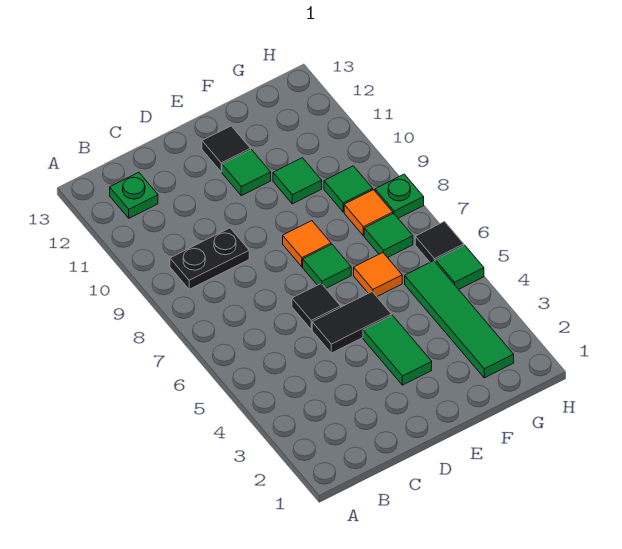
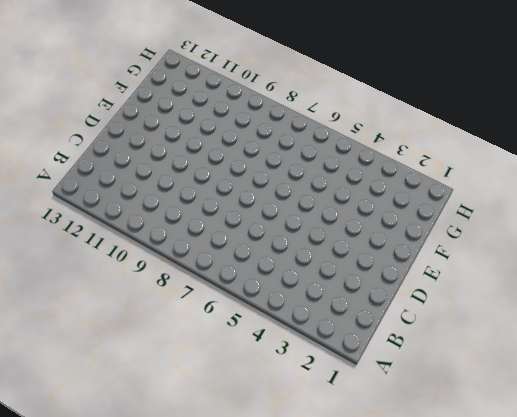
none -> black 1x2 plate [170,228,249,289]
none -> green 1x1 plate [110,172,158,218]
none -> black 1x2 tile [312,292,391,353]

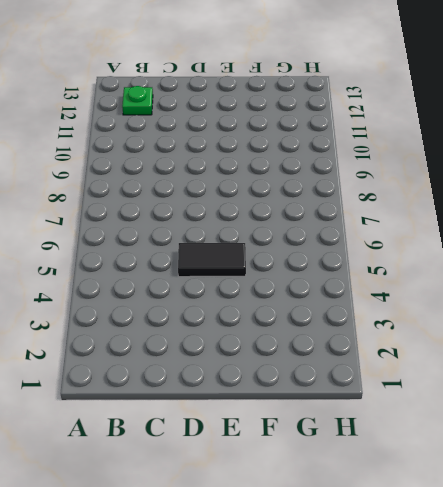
none -> black 1x2 plate [170,228,249,289]
none -> black 1x1 tile [292,284,341,329]
none -> green 1x2 tile [363,315,432,385]

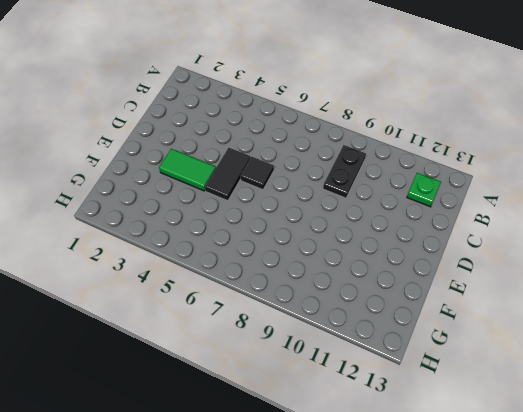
none -> green 1x1 tile [303,244,351,288]
none -> orange 1x1 tile [283,221,331,267]
none -> green 1x1 tile [222,150,271,196]

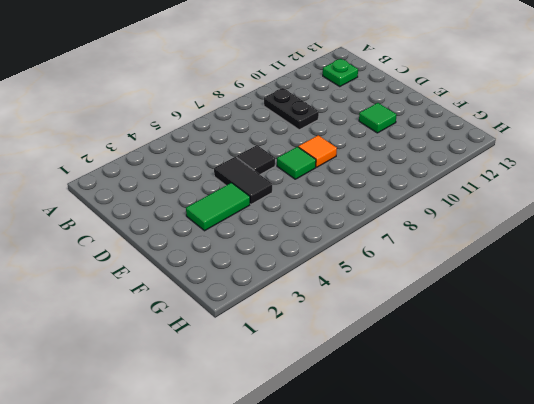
none -> black 1x1 tile [202,126,251,172]
none -> orange 1x1 tile [354,253,402,296]
none -> green 1x1 tile [273,158,322,204]

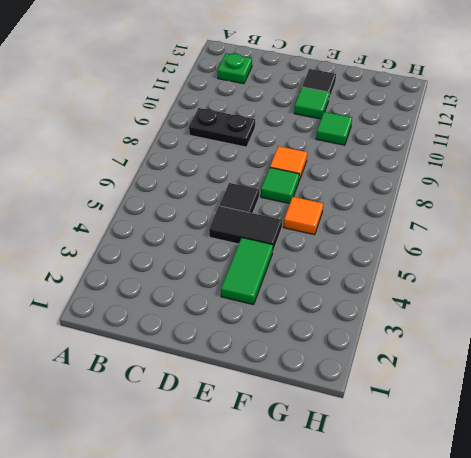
none -> green 1x4 tile [405,261,514,378]
none -> green 1x1 tile [364,213,413,258]
none -> orange 1x1 tile [344,190,393,236]

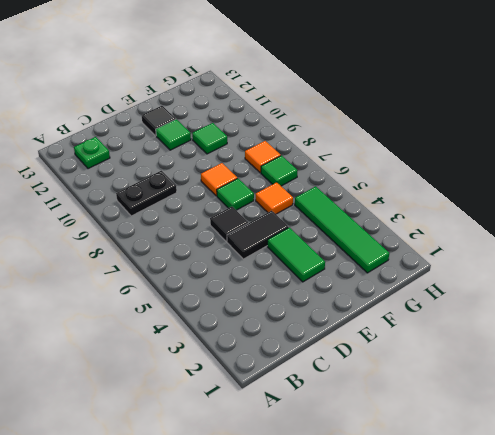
none -> green 1x1 tile [324,166,373,212]
none -> green 1x1 tile [435,245,484,289]
none -> black 1x1 tile [415,222,464,262]

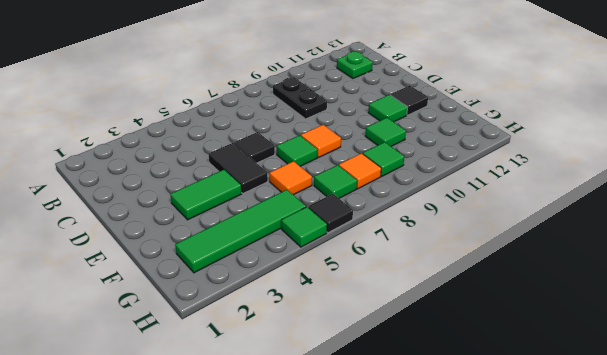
none -> green 1x1 plate [375,174,424,218]

